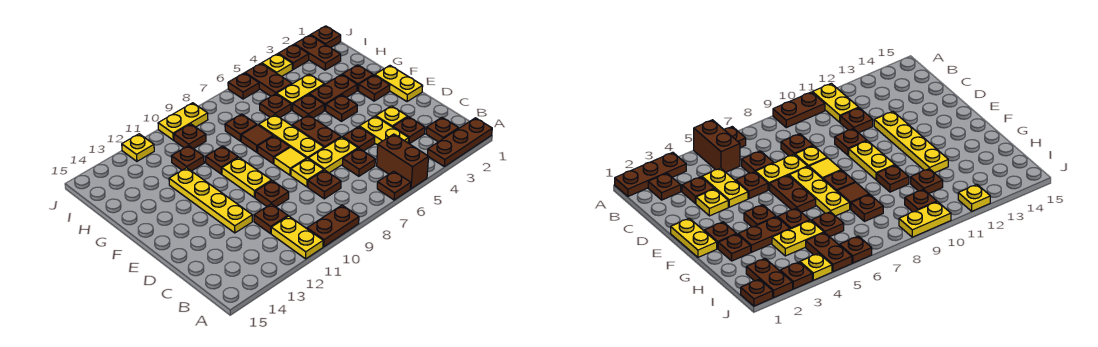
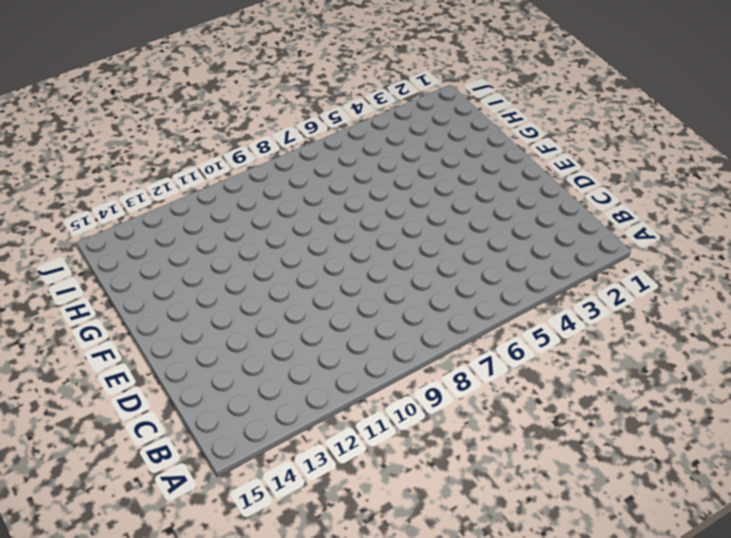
none -> brown 1x3 plate [427,118,492,166]
none -> brown 1x2 brick [377,134,429,189]
none -> brown 1x1 plate [377,171,411,200]
none -> brown 1x2 plate [307,205,359,247]

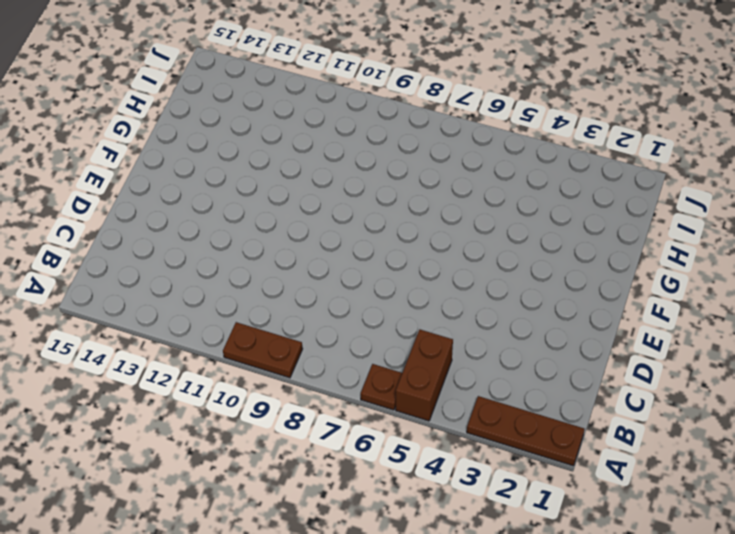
none -> yellow 1x2 plate [271,216,323,259]
none -> brown 1x1 plate [426,117,459,142]
none -> brown 1x1 plate [393,117,425,144]
none -> yellow 1x2 plate [359,116,409,145]

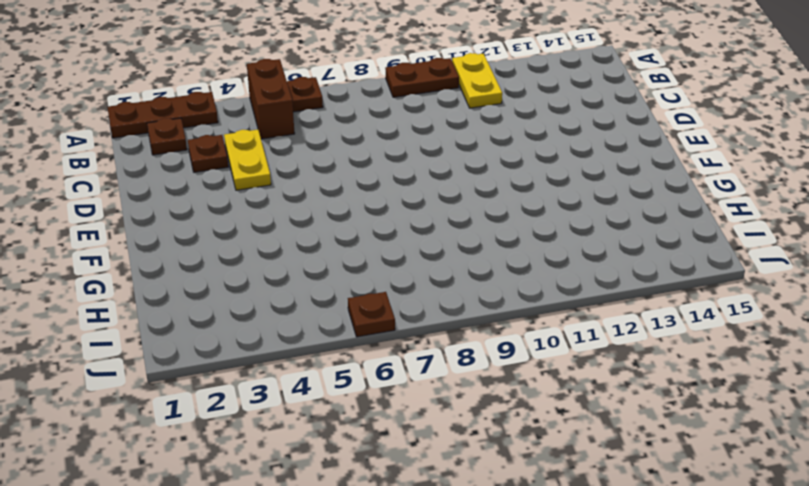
none -> brown 1x1 plate [342,148,375,176]
none -> brown 1x1 plate [308,170,341,199]
none -> brown 1x1 plate [254,204,288,234]
none -> yellow 1x1 plate [376,106,408,127]

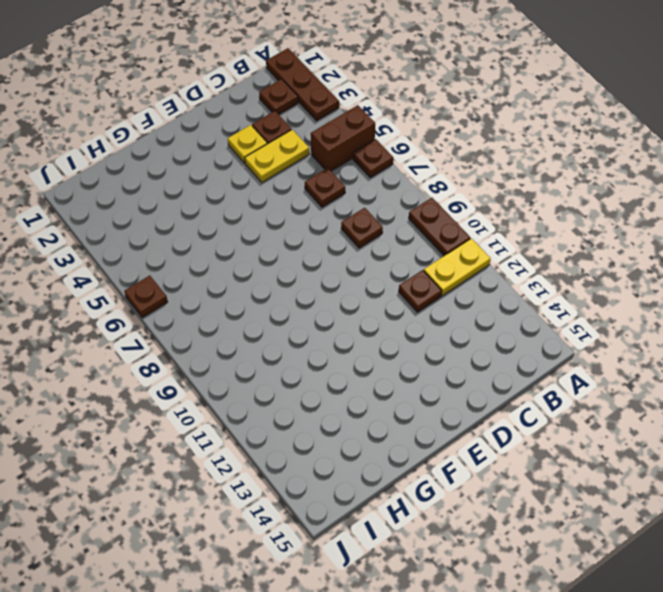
none -> brown 1x1 plate [343,127,375,151]
none -> yellow 1x2 plate [308,137,358,173]
none -> yellow 1x1 plate [291,158,324,187]
none -> brown 1x1 plate [255,181,289,207]

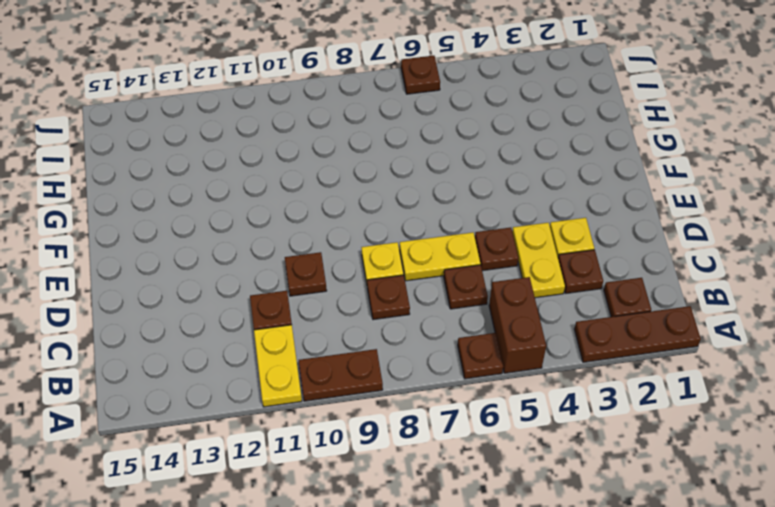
none -> yellow 1x4 plate [169,168,252,233]
none -> yellow 1x2 plate [375,66,423,102]
none -> brown 1x2 plate [292,115,341,148]
none -> yellow 1x3 plate [259,115,324,158]

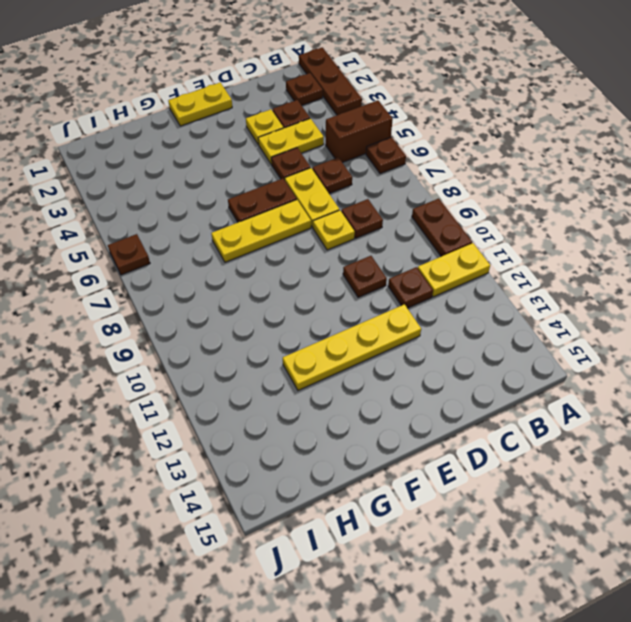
none -> yellow 1x1 tile [274,147,307,175]
none -> yellow 1x2 plate [222,157,272,198]
none -> brown 1x1 plate [358,75,390,101]
none -> brown 1x1 plate [326,95,357,121]

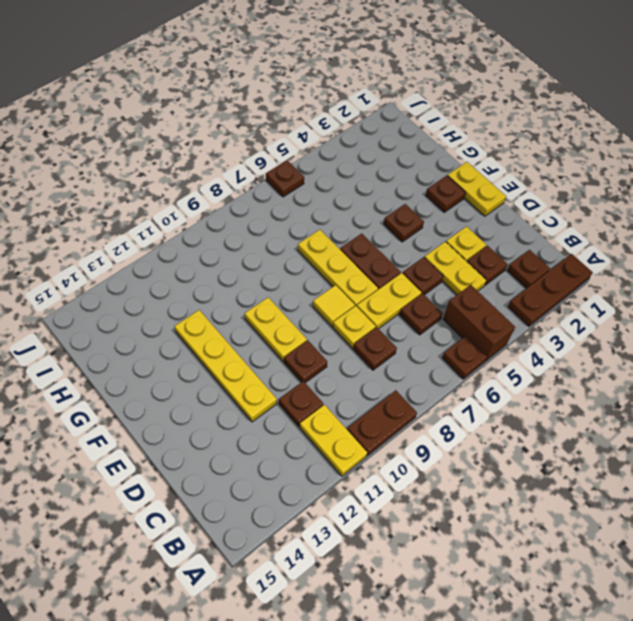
none -> brown 1x1 plate [258,136,290,164]
none -> brown 1x1 plate [342,65,373,91]
none -> brown 1x2 plate [310,75,357,111]
none -> brown 1x1 plate [293,94,324,118]

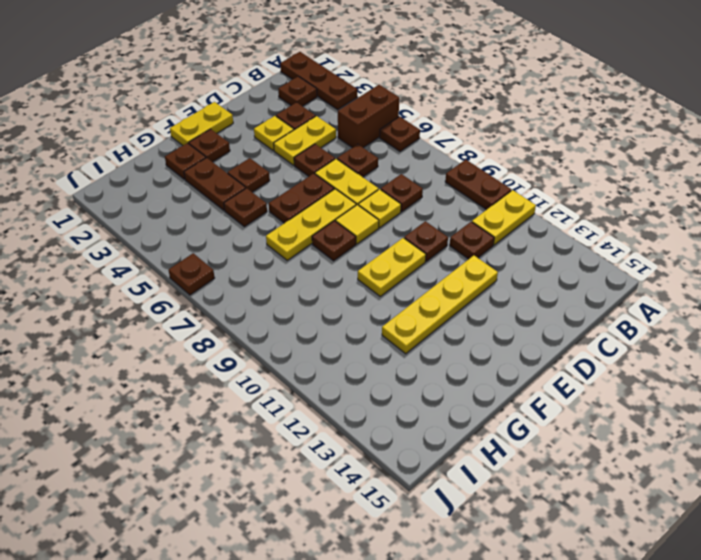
none -> brown 1x1 tile [241,125,273,152]
none -> brown 1x1 plate [206,146,238,174]
none -> yellow 1x2 plate [277,74,324,110]
none -> brown 1x1 plate [260,94,291,117]

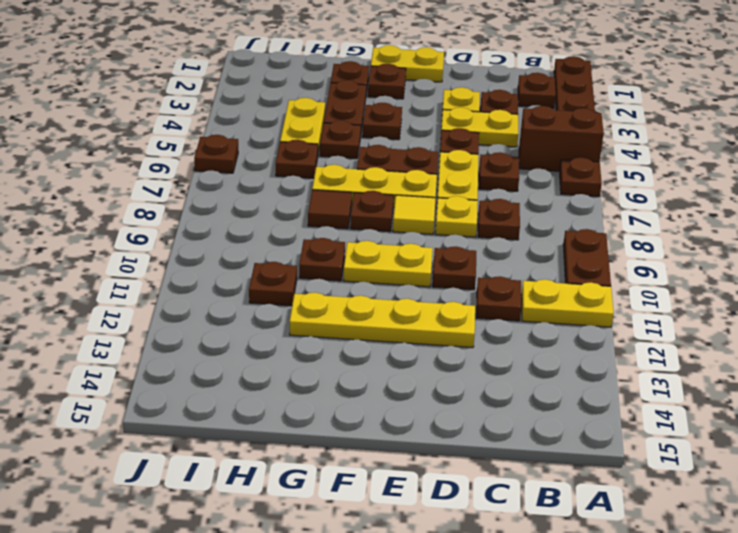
none -> brown 1x1 plate [225,114,257,141]
none -> brown 1x2 plate [294,35,341,70]
none -> brown 1x2 plate [245,64,292,96]
none -> brown 1x1 plate [174,124,206,149]

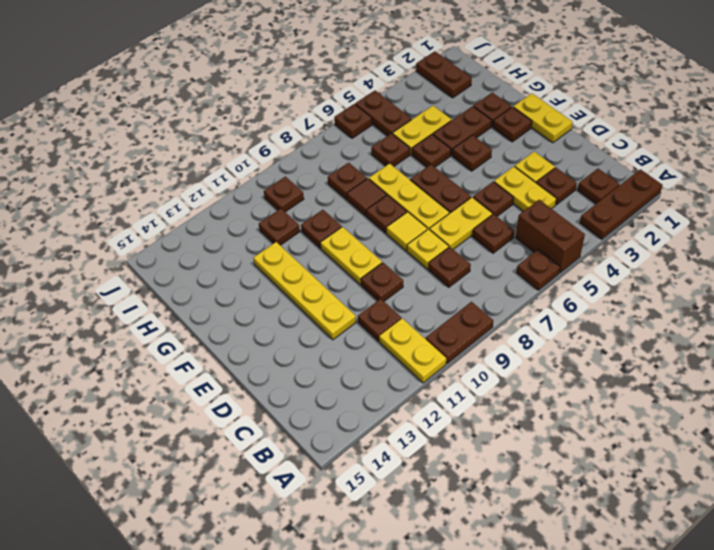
none -> brown 1x1 plate [311,26,341,47]
none -> brown 1x1 plate [278,44,309,70]
none -> yellow 1x1 plate [262,54,292,76]
none -> yellow 1x2 plate [158,103,208,140]

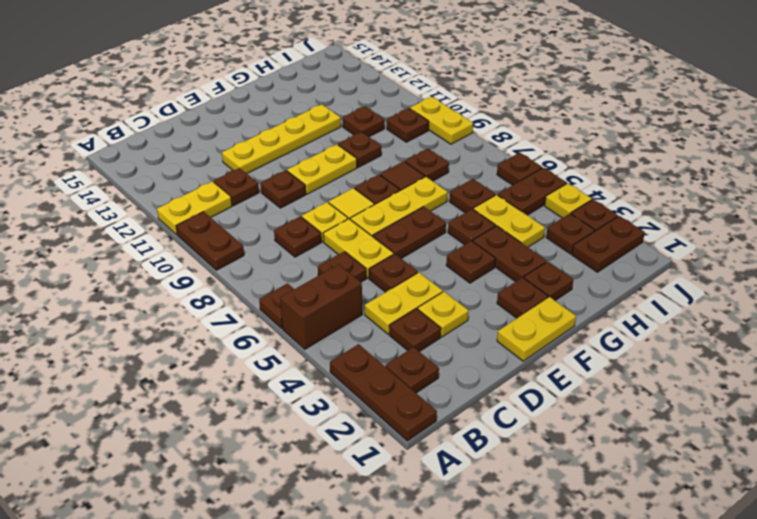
brown 1x1 plate [546,214,595,254] -> brown 1x1 plate moved to [311,26,341,47]
none -> yellow 1x1 plate [122,134,154,161]

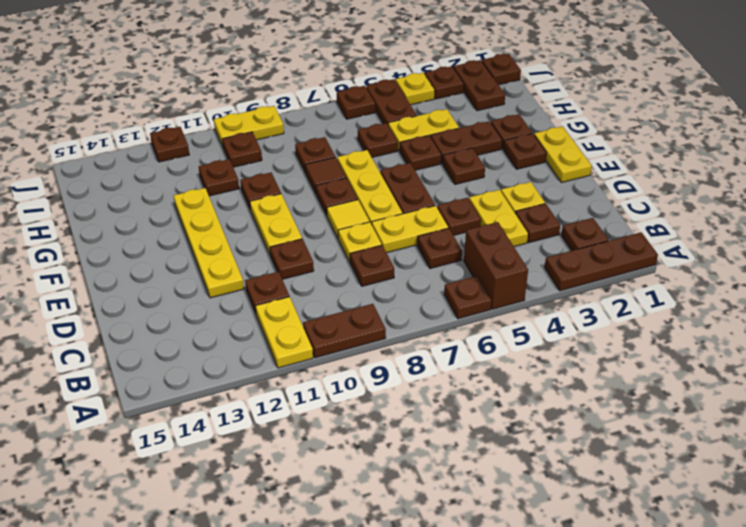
brown 1x1 plate [150,127,189,162] -> yellow 1x1 plate [122,134,154,161]

